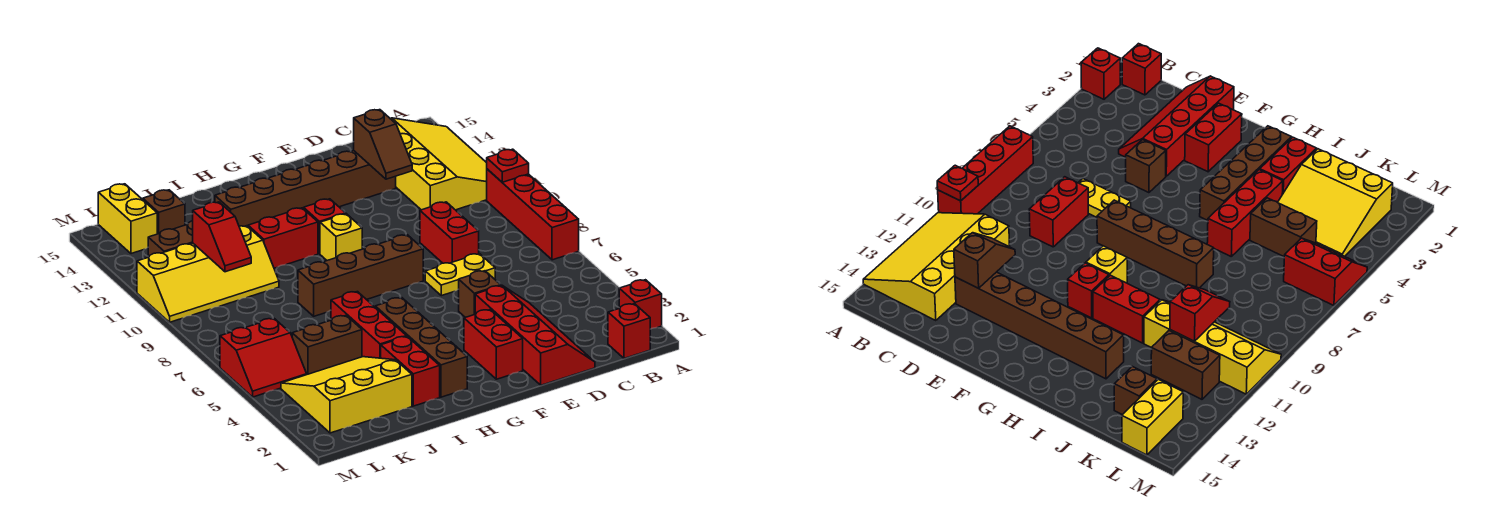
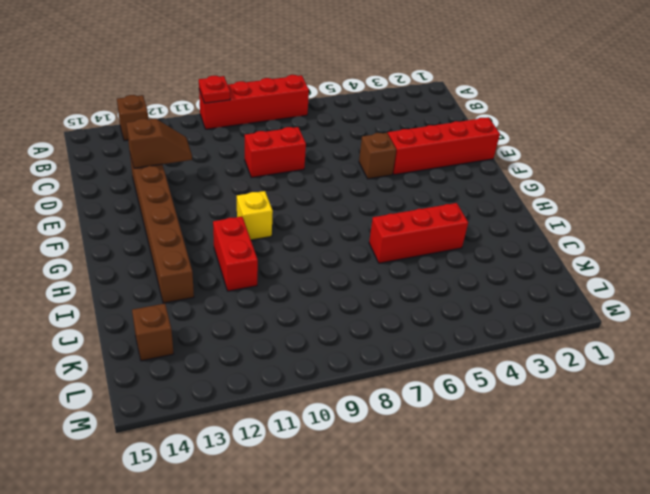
brown 1x1 brick [117,95,148,141] -> yellow 3x4 slope [390,118,487,210]
none -> red 1x1 brick [619,280,662,329]
none -> red 1x1 brick [608,304,650,358]
none -> yellow 1x2 plate [425,254,495,296]

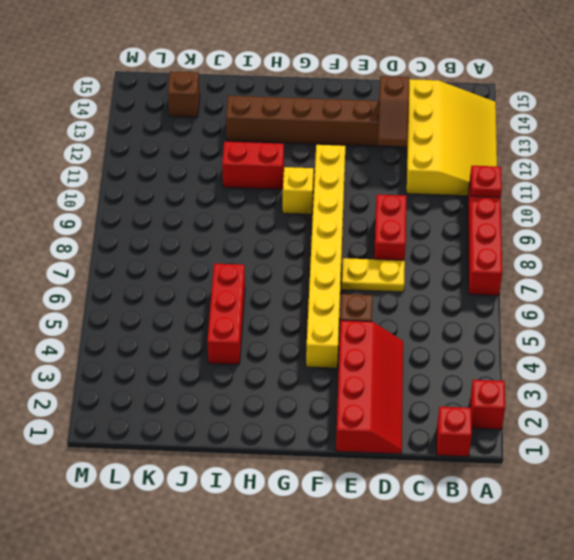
yellow 1x8 brick [306,145,345,368] -> brown 1x4 brick [298,235,423,316]
none -> red 1x2 brick [464,310,523,379]
none -> red 1x1 brick [304,199,346,254]
none -> brown 1x4 brick [375,298,467,397]

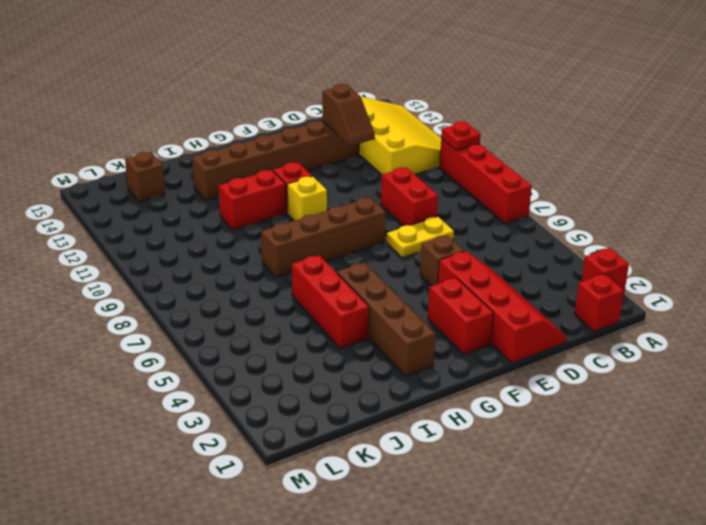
none -> red 1x2 brick [381,336,440,406]
none -> yellow 3x3 slope [281,357,412,433]
none -> brown 1x2 brick [292,315,362,374]

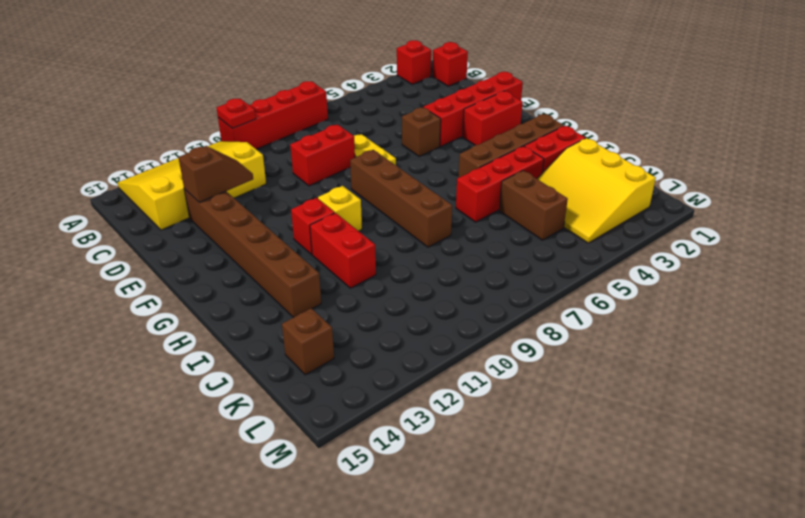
none -> yellow 2x4 slope [137,226,279,322]
none -> brown 1x2 brick [148,221,193,257]
none -> red 2x2 slope [220,318,307,397]

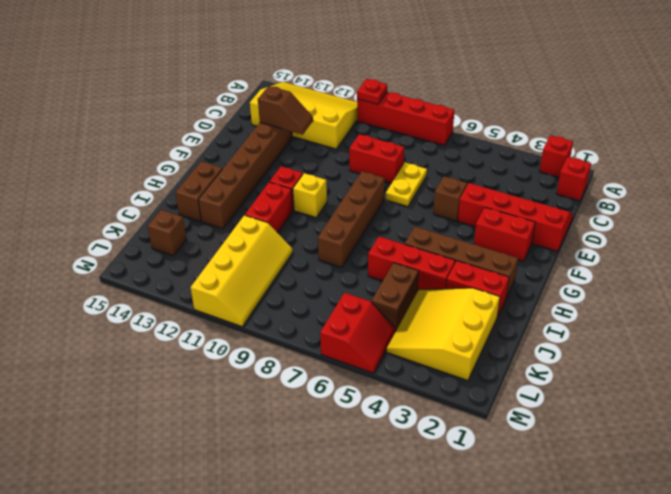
brown 1x2 brick [175,161,222,221] -> brown 1x2 brick moved to [148,221,193,257]
none -> yellow 1x2 brick [98,184,157,254]
none -> red 1x2 slope [193,202,251,272]

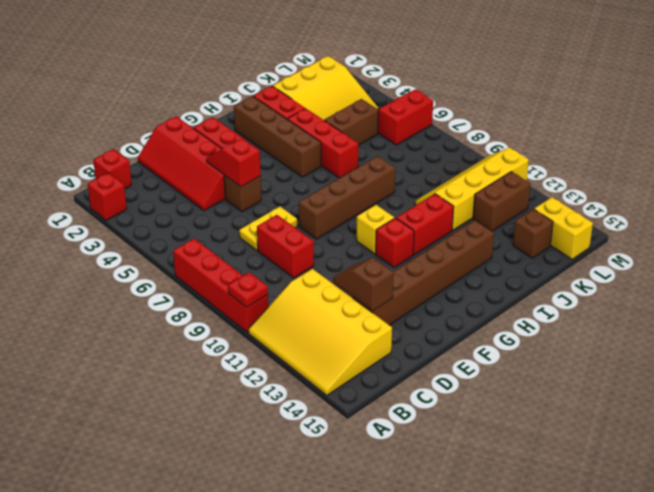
red 1x2 slope [207,138,261,187] -> red 1x2 slope moved to [193,202,251,272]

